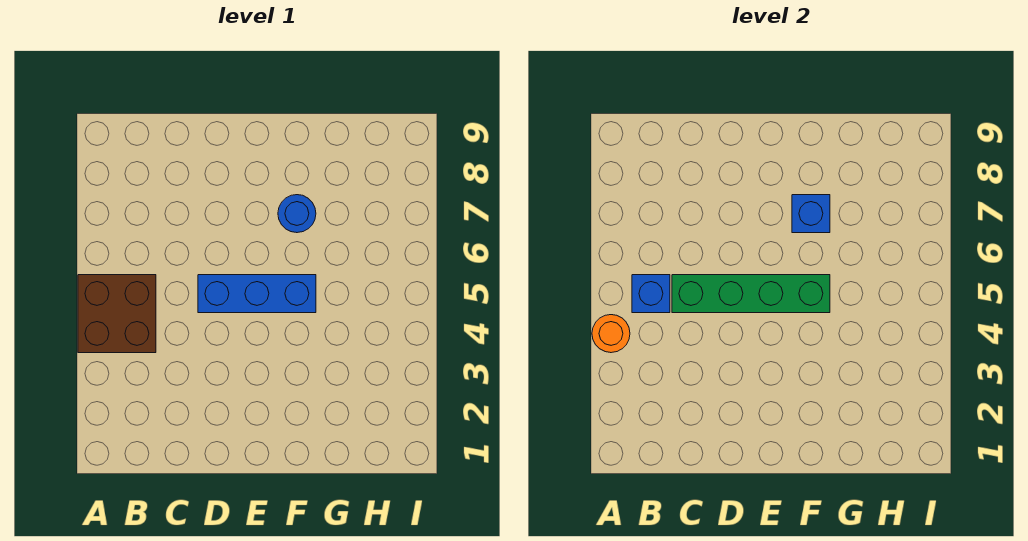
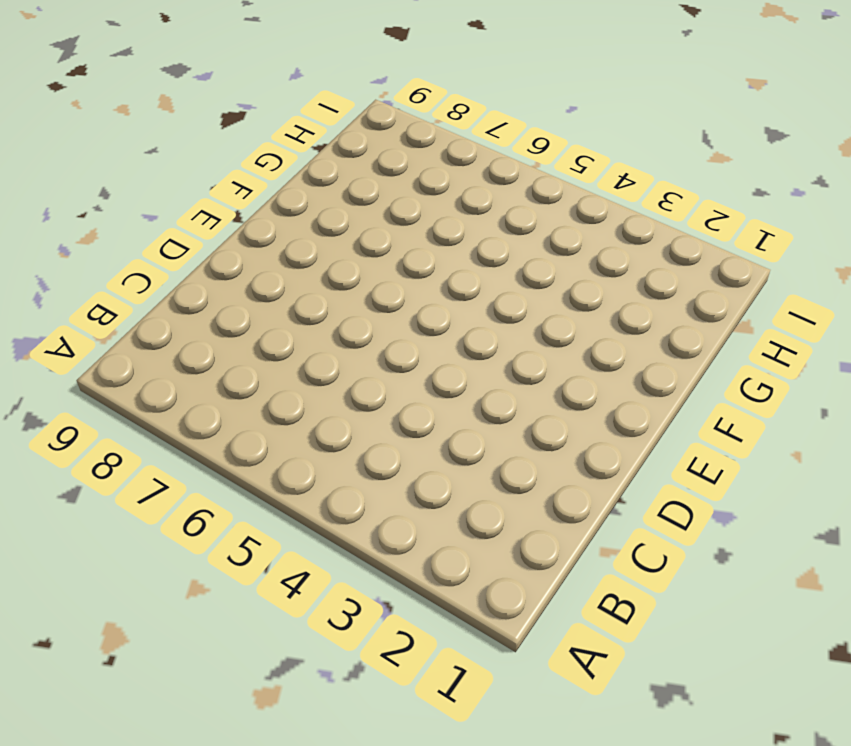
none -> brown 2x2 brick [78,275,156,353]
none -> blue 1x3 brick [198,275,316,313]

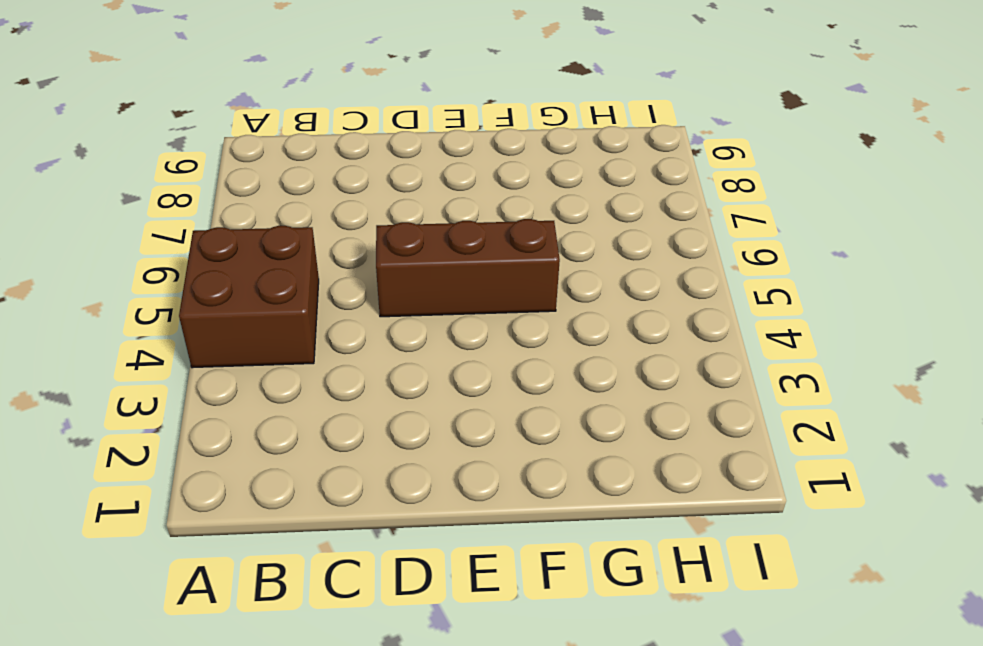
brown 1x3 brick [376,219,560,317] -> blue 1x3 brick [198,275,316,313]
none -> blue 1x1 round brick [278,195,316,233]
none -> orange 1x1 round brick [592,315,630,353]

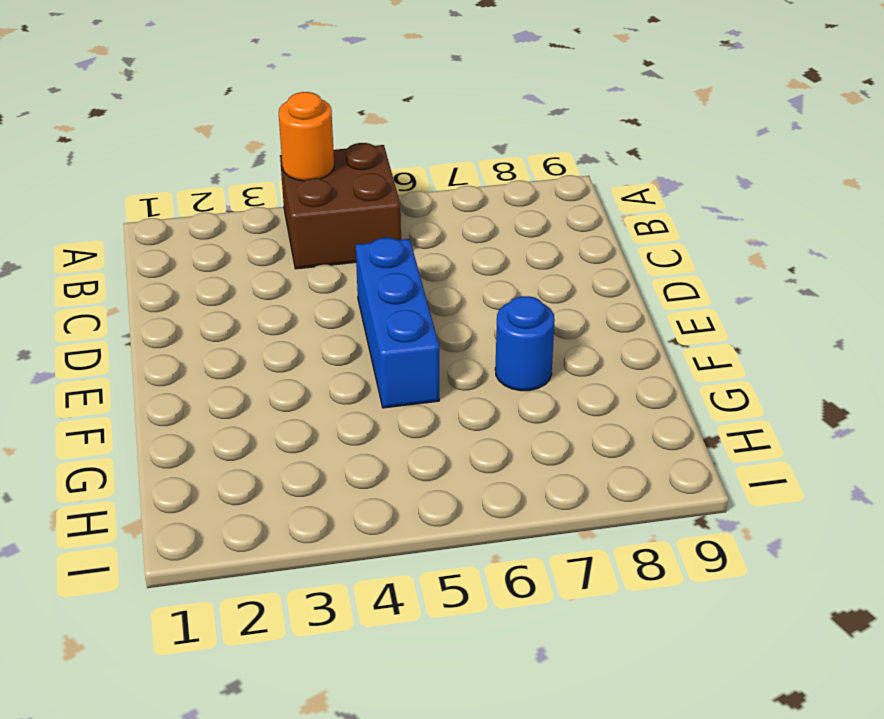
none -> blue 1x1 brick [632,275,670,313]
none -> green 1x4 brick [672,275,830,313]

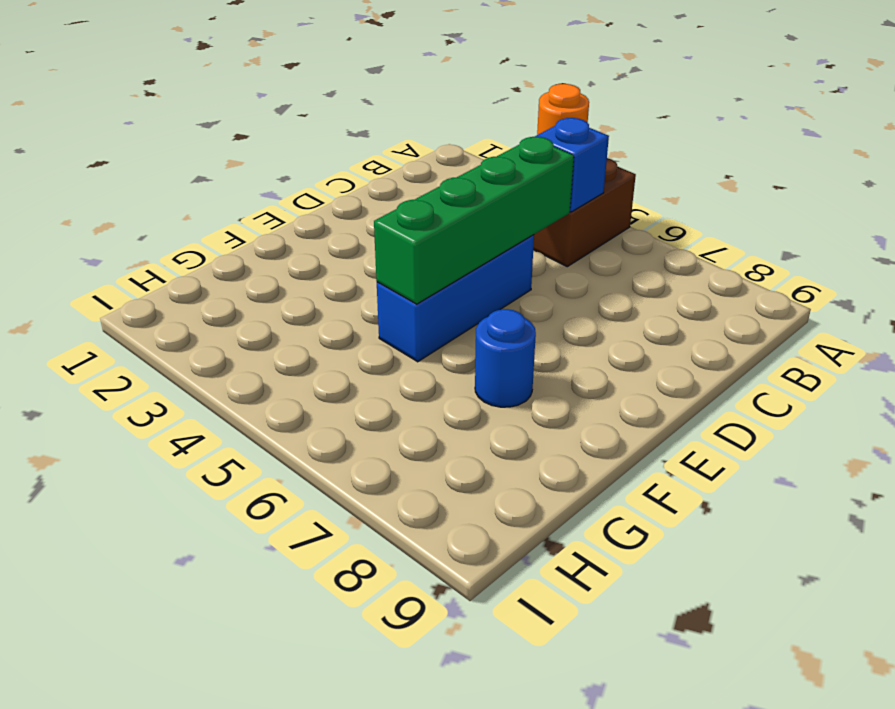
none -> blue 1x1 brick [792,195,830,233]

